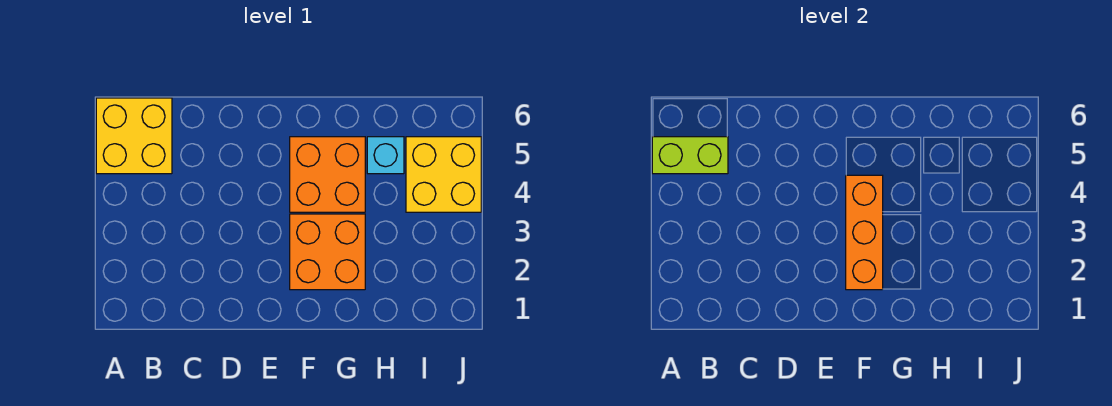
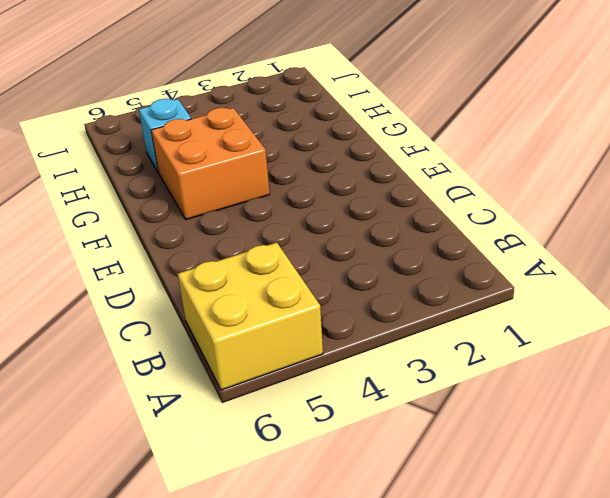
none -> orange 2x2 brick [290,214,365,290]
none -> yellow 2x2 brick [406,137,481,212]

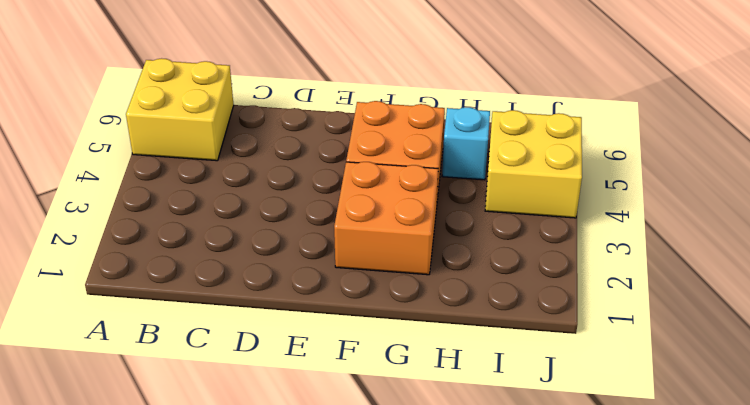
none -> lime 1x2 brick [652,137,728,174]
none -> orange 1x3 brick [846,175,883,290]

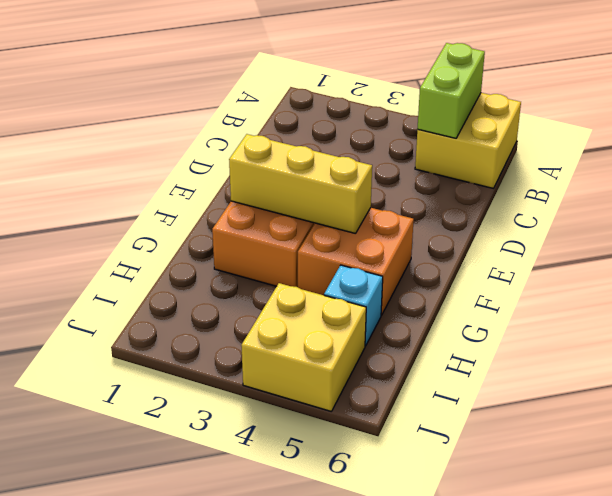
yellow 1x3 brick [229,134,372,234] -> orange 1x3 brick [846,175,883,290]

